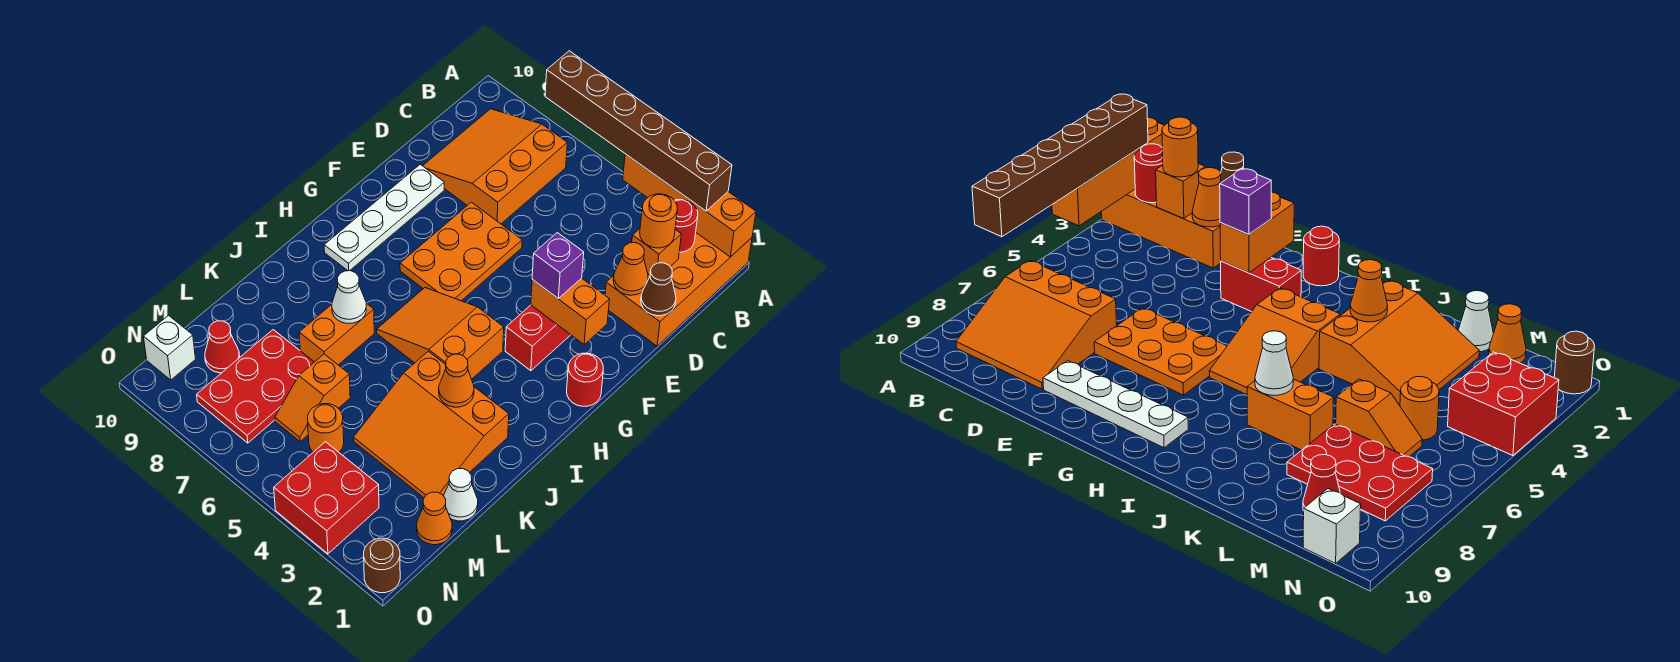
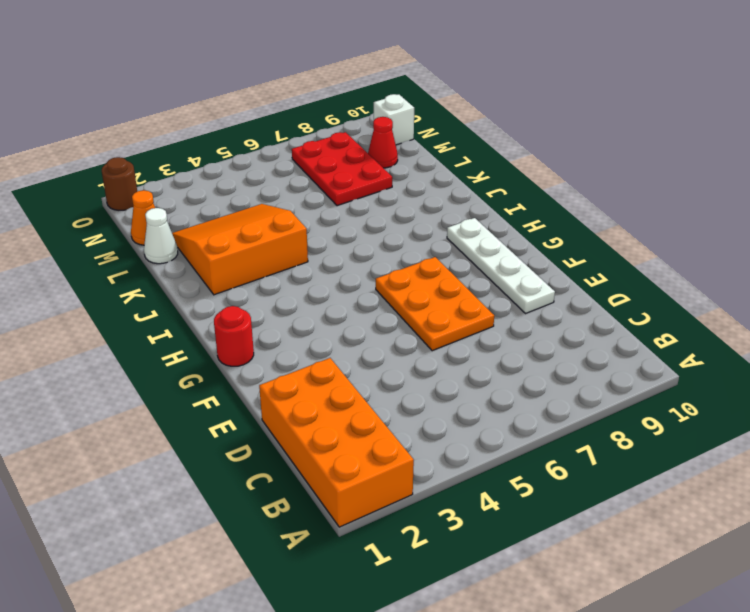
none -> orange 3x3 slope [423,109,567,224]
none -> red 1x2 brick [505,305,570,371]
none -> orange 2x3 slope [377,288,504,379]

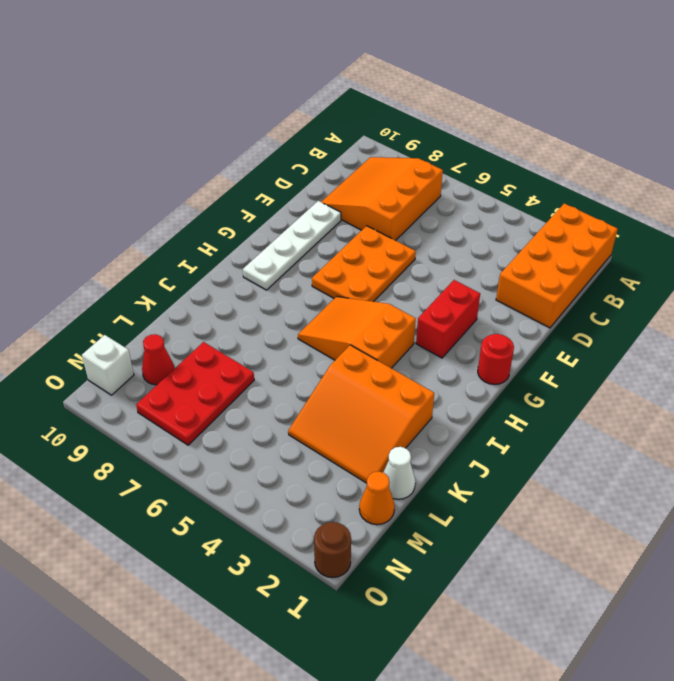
none -> orange 1x2 brick [299,303,374,365]
none -> orange 1x2 slope [275,354,350,442]
none -> orange 1x1 round brick [308,404,344,452]

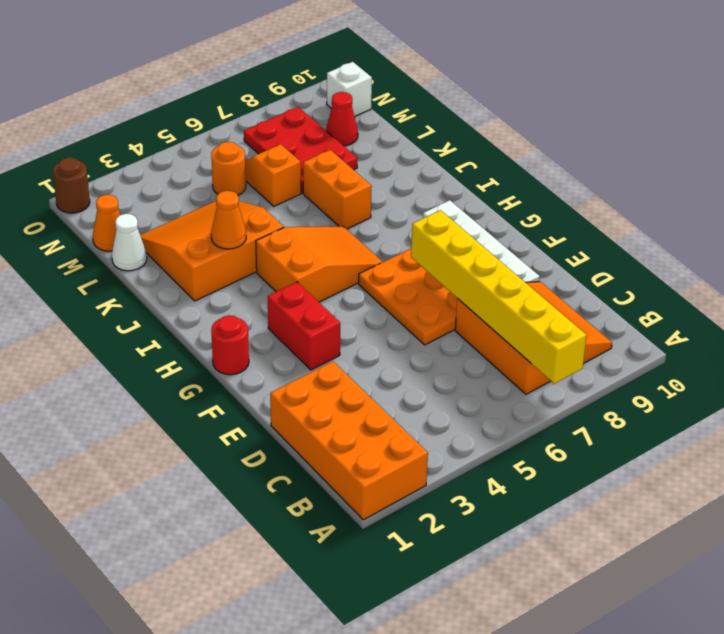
yellow 1x6 brick [411,210,587,384] -> none
none -> red 2x2 brick [274,442,379,554]
none -> orange 1x4 brick [623,154,756,257]
none -> red 1x1 round brick [674,200,698,252]

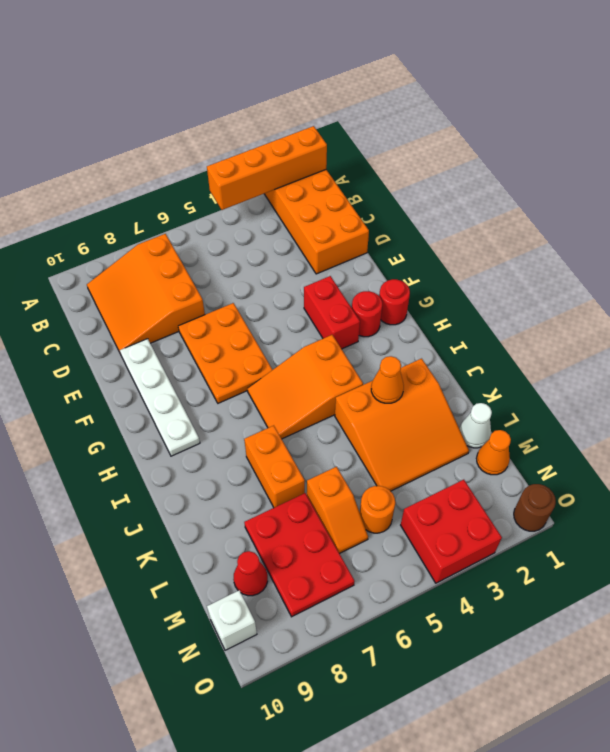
red 1x1 round brick [352,291,382,337] -> red 1x1 round brick moved to [674,200,698,252]
none -> orange 1x1 brick [632,229,681,275]
none -> brown 1x1 cone [641,263,676,316]
none -> orange 1x1 cone [613,243,648,295]

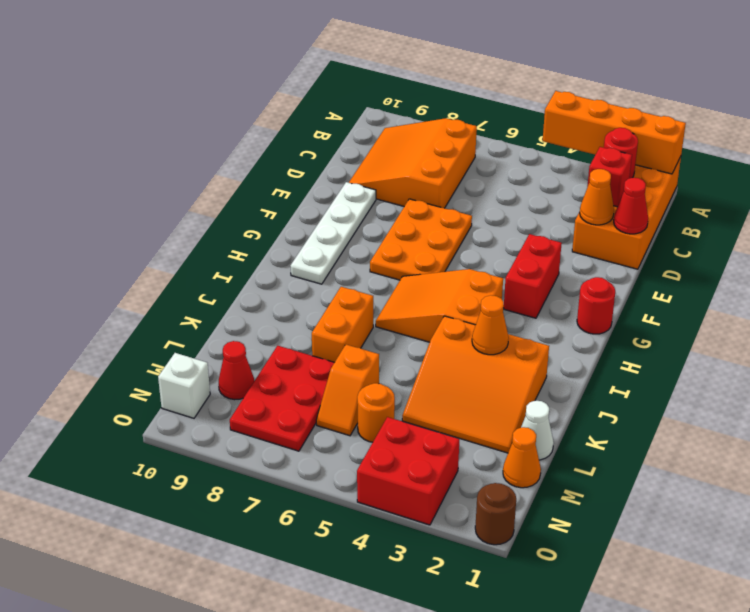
red 1x1 brick [587,147,632,207] -> orange 1x1 brick [632,229,681,275]
red 1x1 cone [614,178,648,234] -> brown 1x1 cone [641,263,676,316]
none -> orange 1x2 brick [531,278,609,345]
none -> white 1x1 cone [332,271,366,323]
none -> brown 1x6 brick [545,51,732,211]

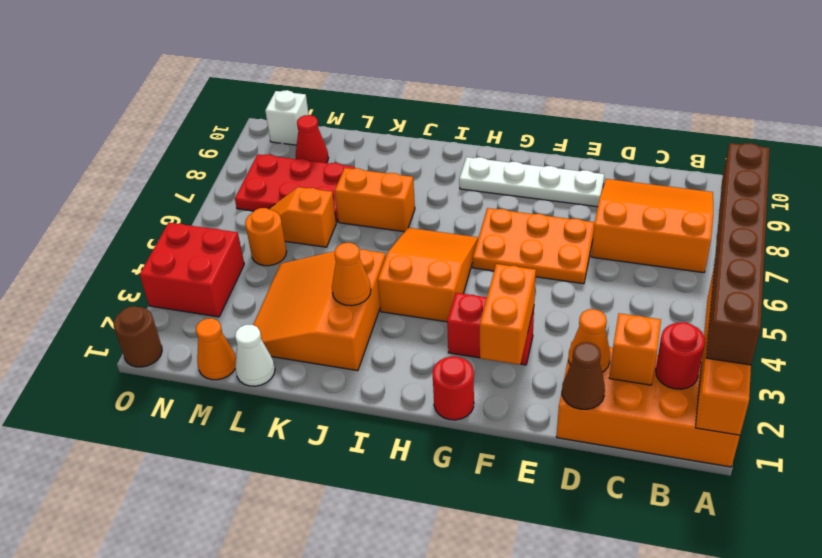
none -> white 1x1 cone [332,271,366,323]
none -> orange 1x1 round brick [640,194,677,248]
none -> purple 1x1 brick [532,233,584,299]

